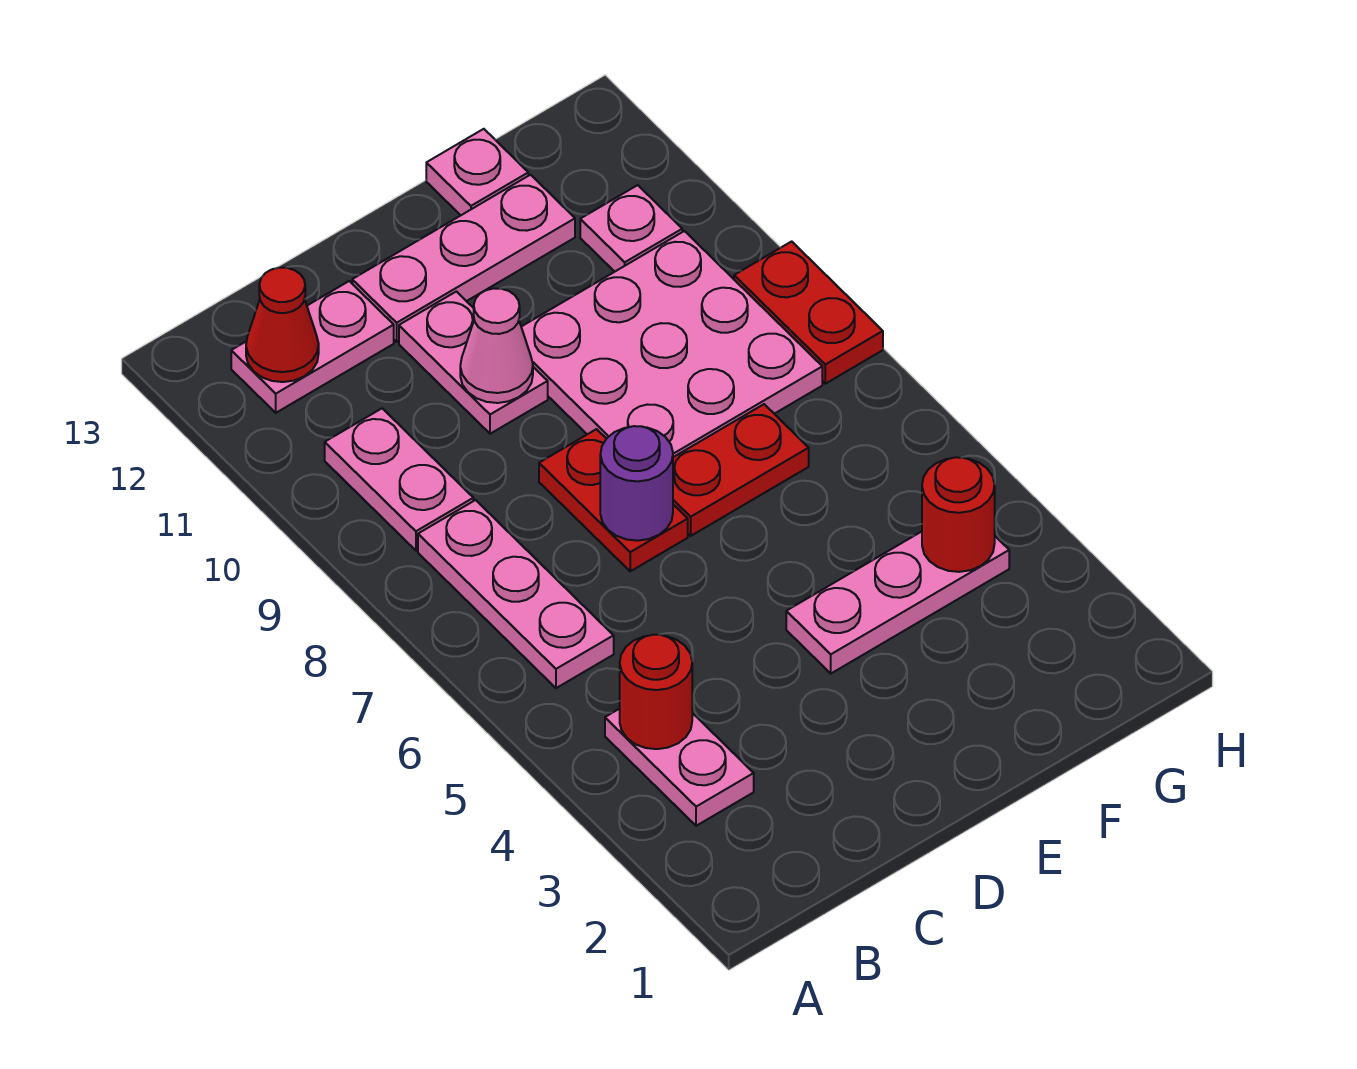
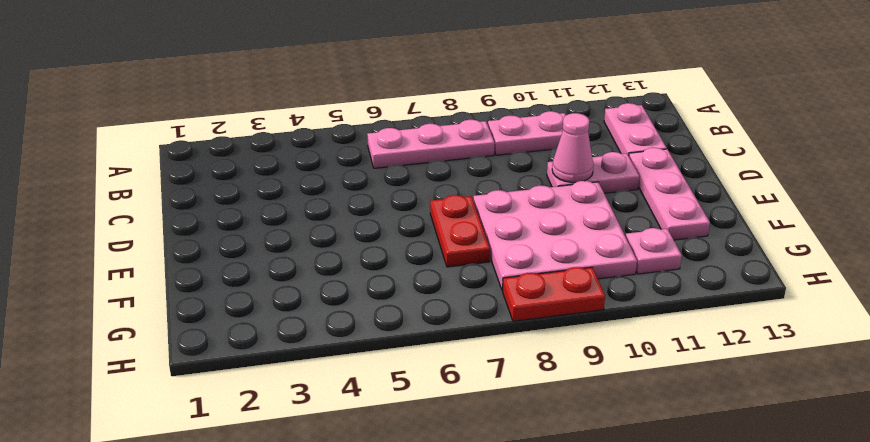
none -> pink 1x2 plate [605,709,754,826]
none -> red 1x2 plate [539,429,688,571]
none -> pink 1x3 plate [786,532,1009,673]

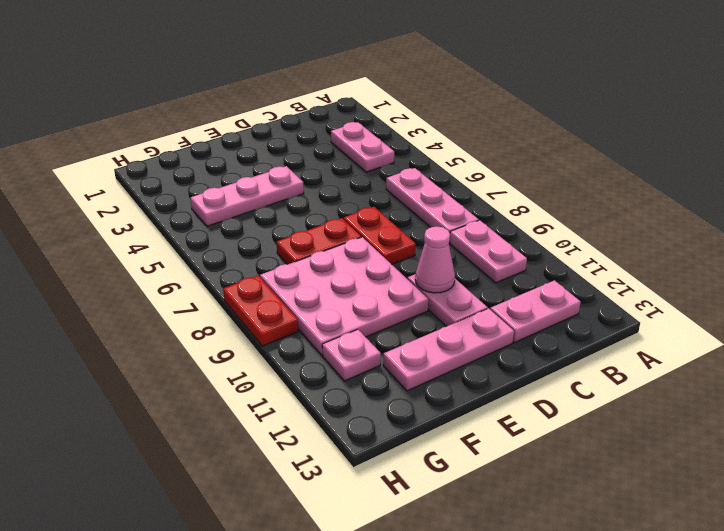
none -> pink 1x1 plate [426,129,528,215]
none -> red 1x1 round brick [620,635,692,749]
none -> red 1x1 cone [246,268,319,382]

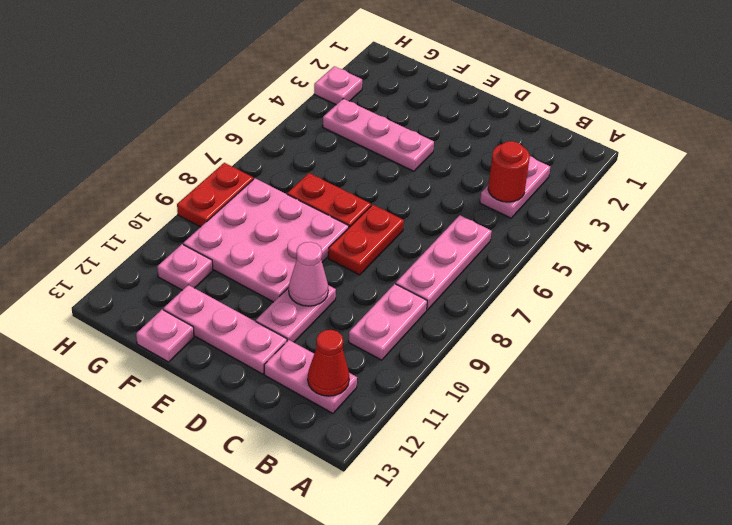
pink 1x1 plate [314,66,362,105] -> none
none -> purple 1x1 round brick [600,426,673,541]
none -> red 1x1 round brick [922,457,995,572]

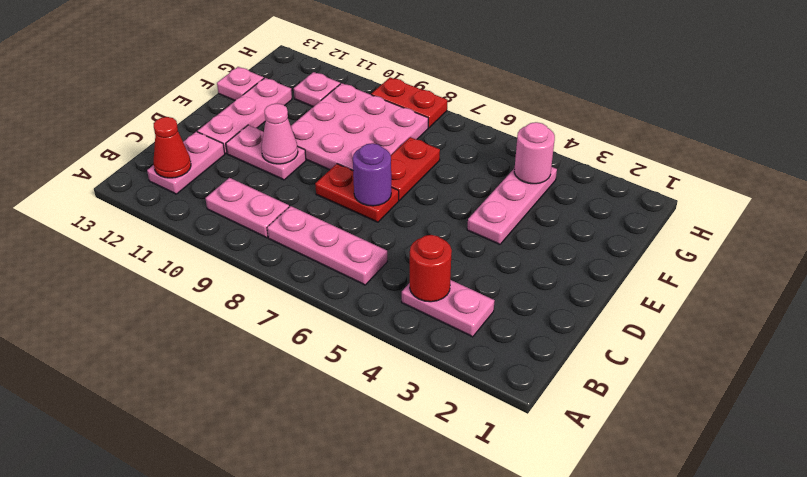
pink 1x1 round brick [514,122,555,184] -> red 1x1 round brick [922,457,995,572]

